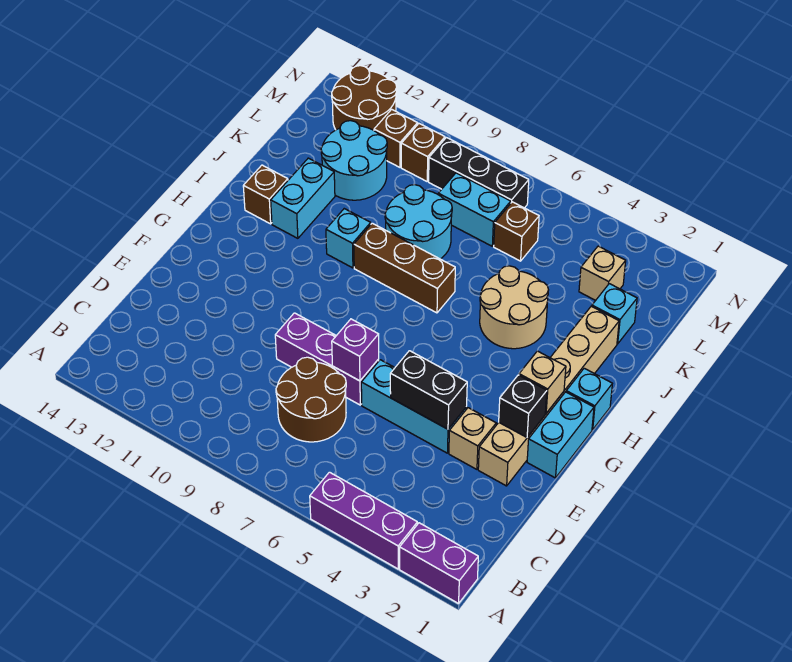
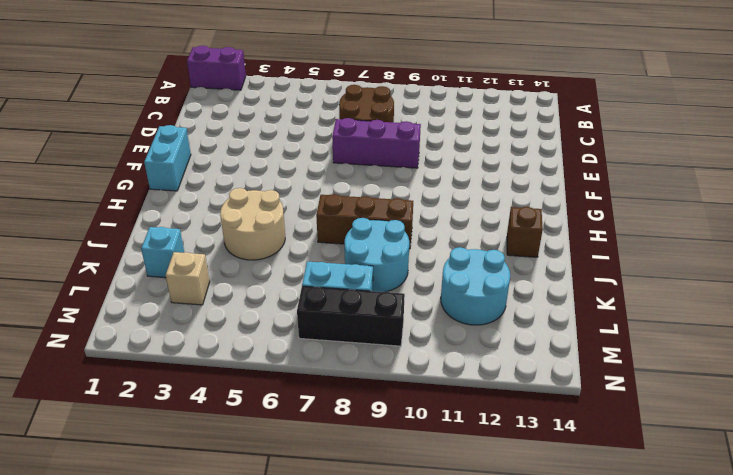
none -> purple 1x3 brick [310,472,417,569]
none -> tan 1x6 brick [478,306,619,486]
none -> tan 1x1 brick [449,408,496,469]

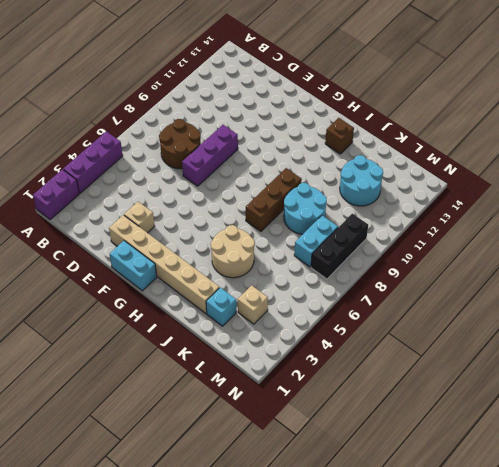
none -> cyan 1x3 brick [361,360,467,453]
none -> cyan 1x1 brick [566,368,612,430]
none -> cyan 1x1 brick [326,209,371,268]

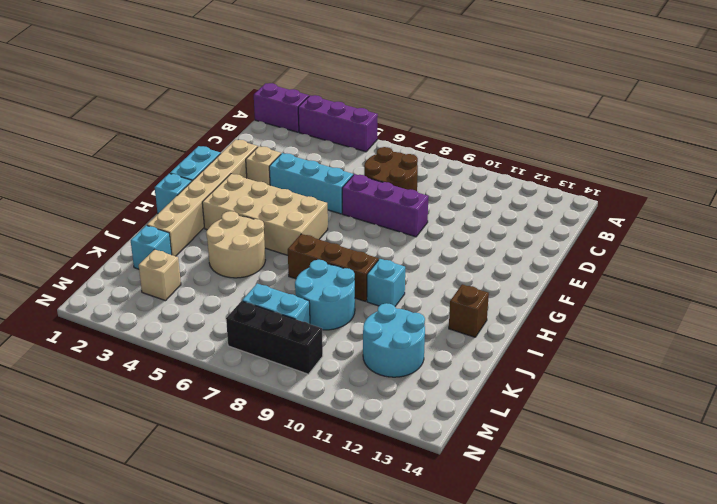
tan 2x4 brick [202,174,328,255] -> none
none -> cyan 1x2 brick [271,158,335,238]
none -> brown 1x1 brick [494,202,539,261]
none -> brown 1x1 brick [401,124,445,181]

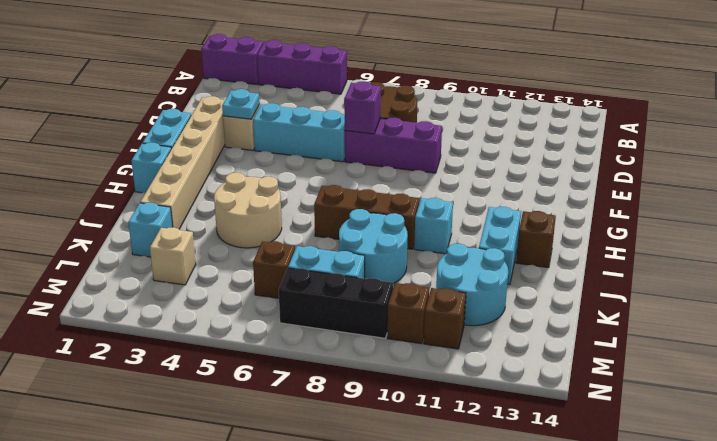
cyan 1x1 plate [222,89,260,119] -> none
none -> brown 2x2 round brick [332,66,397,130]
none -> black 1x2 brick [390,351,467,429]
none -> black 1x1 brick [499,375,547,437]

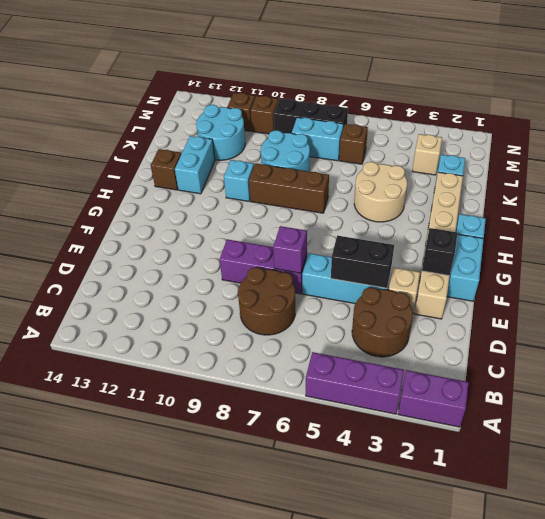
brown 2x2 round brick [352,287,413,357] -> brown 2x2 round brick moved to [332,66,397,130]
none -> tan 1x1 brick [519,351,566,413]

